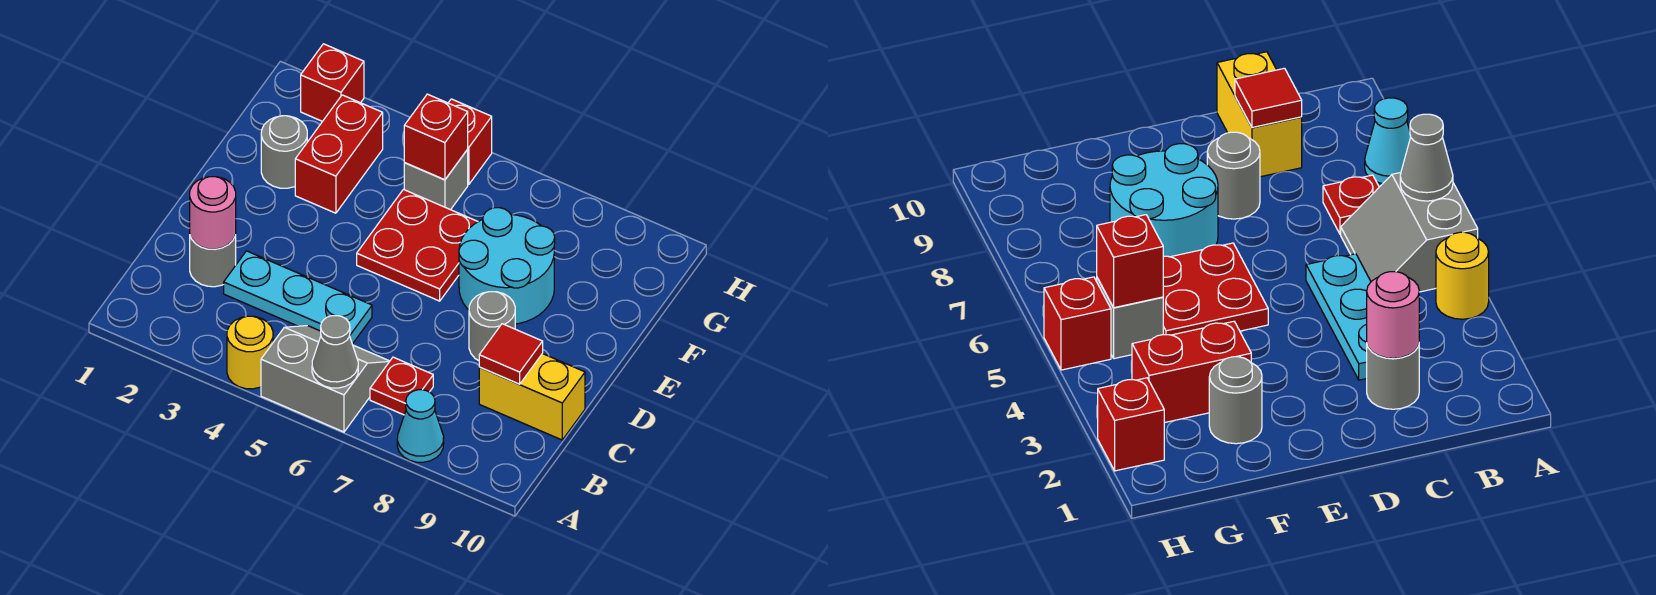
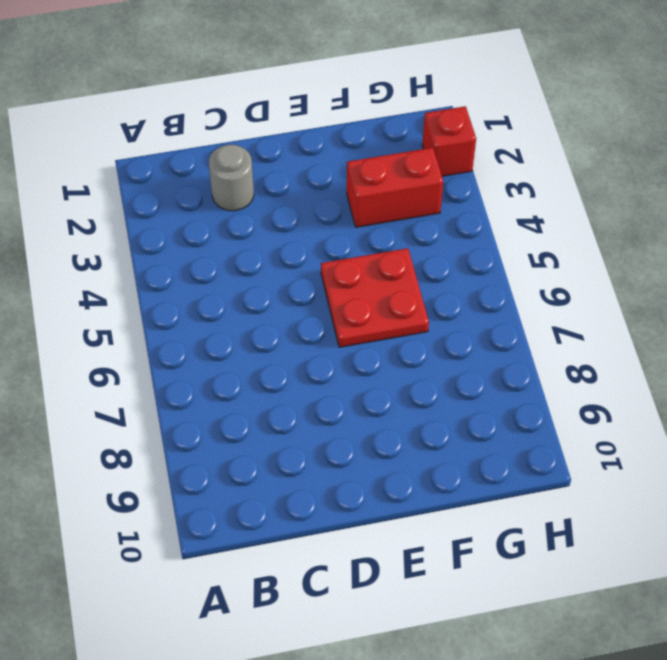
none -> yellow 1x1 round brick [227,316,273,389]
none -> grey 2x2 slope [261,326,390,432]
none -> cyan 1x1 cone [397,390,444,462]

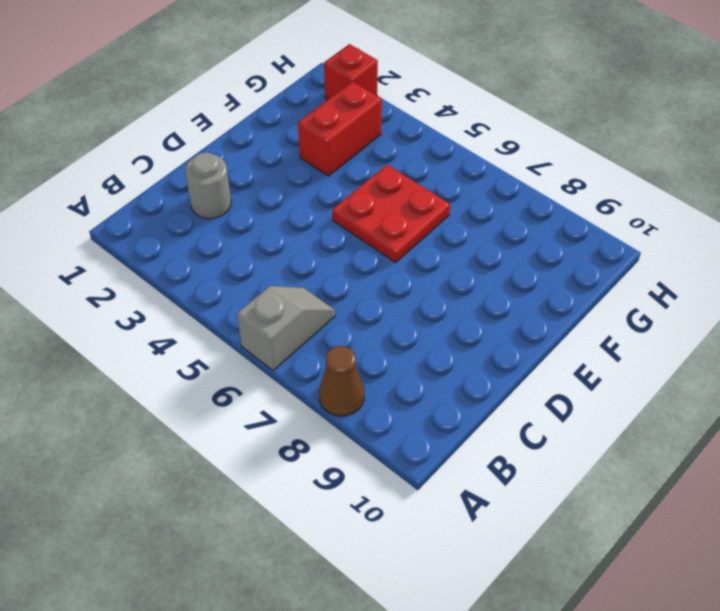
grey 1x2 slope [237,286,335,371] -> grey 2x2 slope [261,326,390,432]
brown 1x1 cone [319,346,364,416] -> cyan 1x1 cone [397,390,444,462]
none -> yellow 1x1 round brick [227,316,273,389]
none -> red 1x1 plate [370,357,433,415]
none -> cyan 1x3 plate [224,251,372,344]

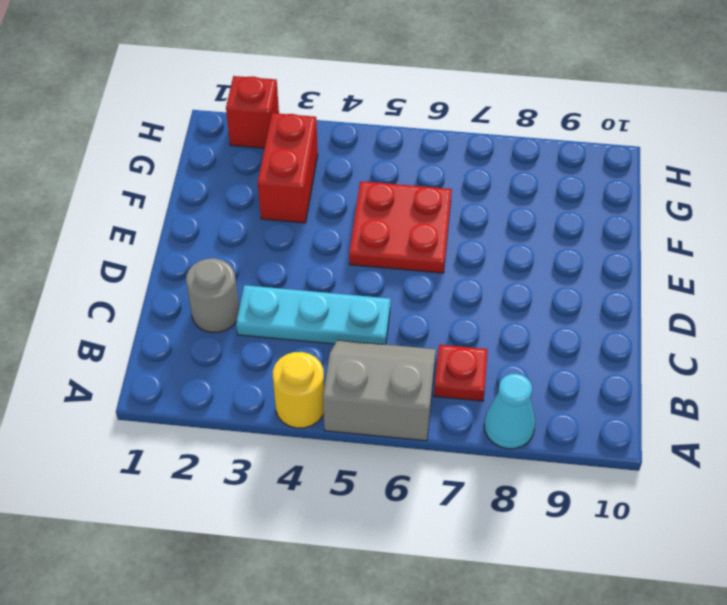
none -> yellow 1x2 brick [479,354,585,440]
none -> grey 1x1 round brick [469,292,515,361]
none -> cyan 2x2 round brick [459,208,555,324]

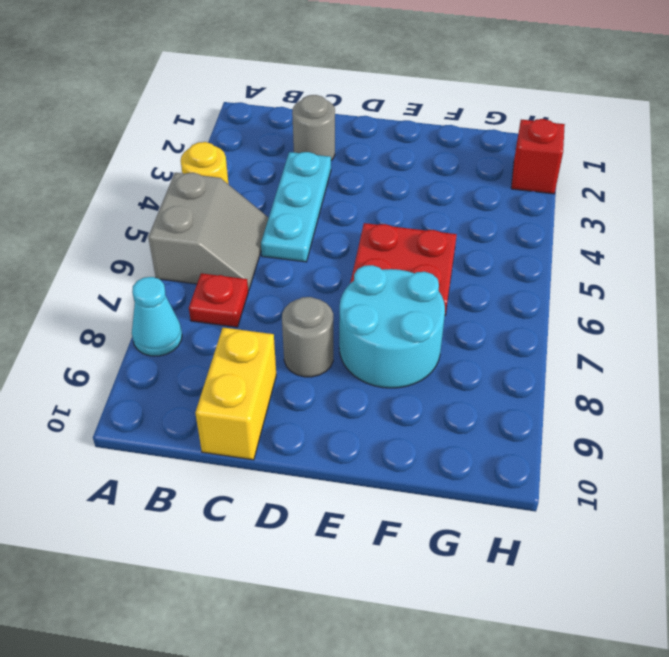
none -> grey 1x1 round brick [261,116,307,188]
none -> red 1x2 brick [295,95,383,213]
none -> grey 1x1 brick [404,150,468,210]

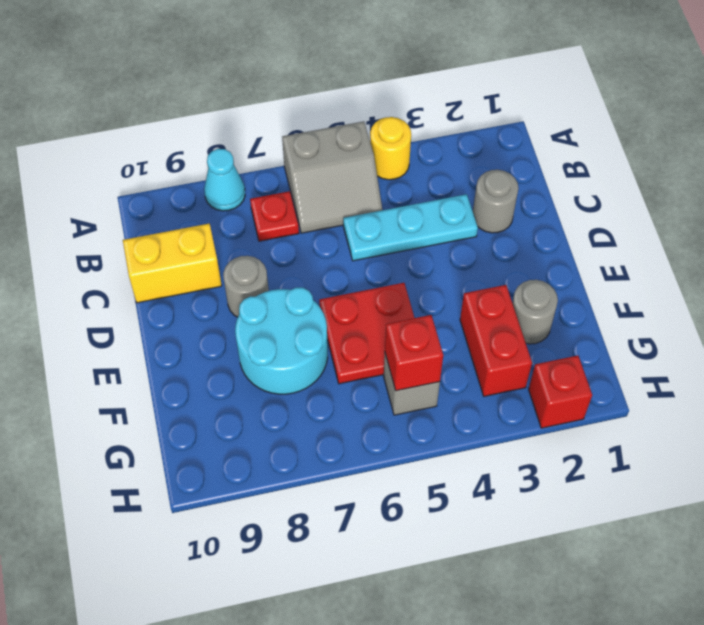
none -> red 1x1 brick [448,99,492,184]
none -> grey 1x1 cone [312,316,358,388]
none -> pink 1x1 round brick [190,177,236,249]

